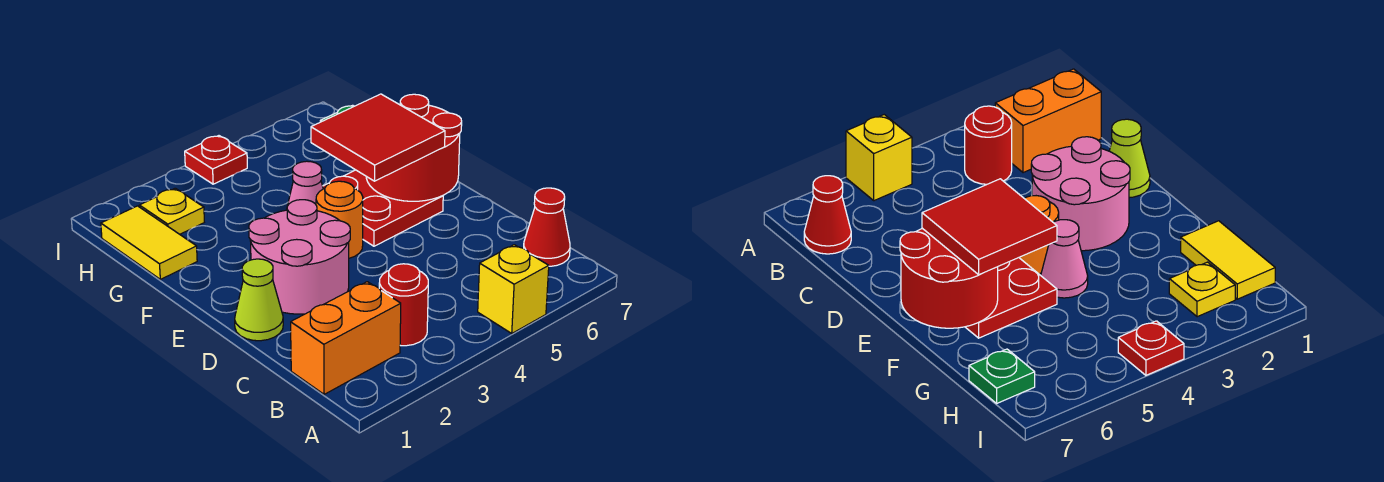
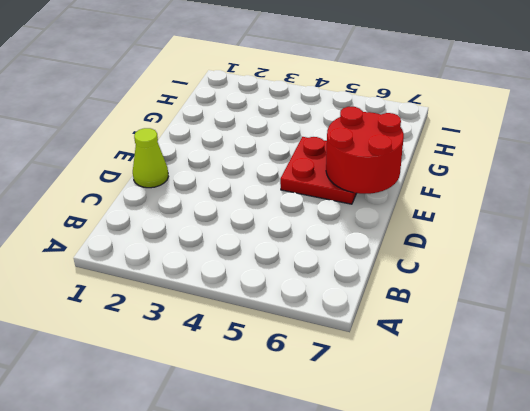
none -> yellow 1x1 brick [478,245,549,333]
none -> orange 1x2 brick [291,282,401,394]
none -> red 1x1 round brick [379,264,428,346]

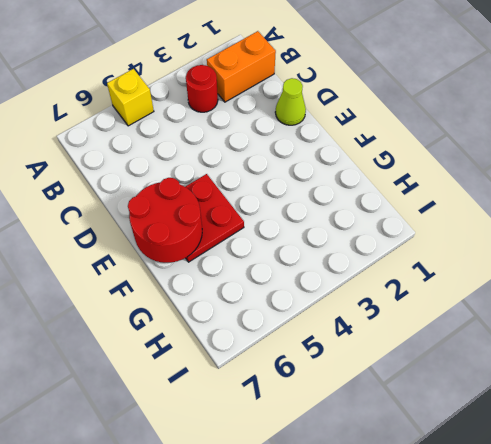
none -> red 1x1 cone [524,188,570,266]
none -> pink 2x2 round brick [249,200,350,314]
none -> orange 1x1 round brick [316,181,363,258]

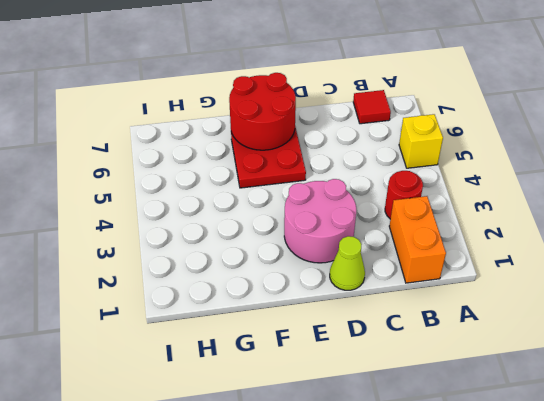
red 1x1 tile [353,90,391,124] -> red 1x1 cone [524,188,570,266]
none -> orange 1x1 round brick [316,181,363,258]
none -> pink 1x1 cone [288,161,323,205]
none -> yellow 1x2 tile [101,206,197,279]

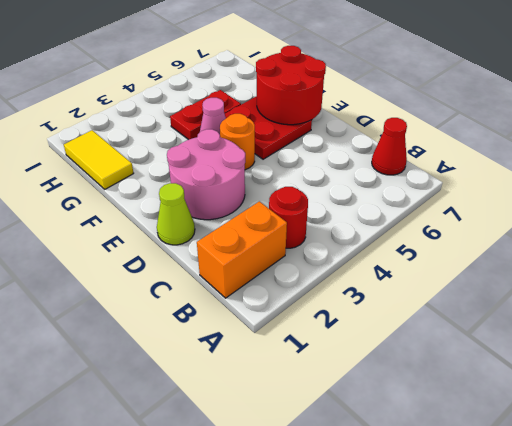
red 1x2 plate [170,90,241,140] -> none
none -> yellow 1x1 brick [478,245,549,333]
none -> yellow 1x1 plate [139,188,204,234]
none -> green 1x1 plate [969,349,1035,403]

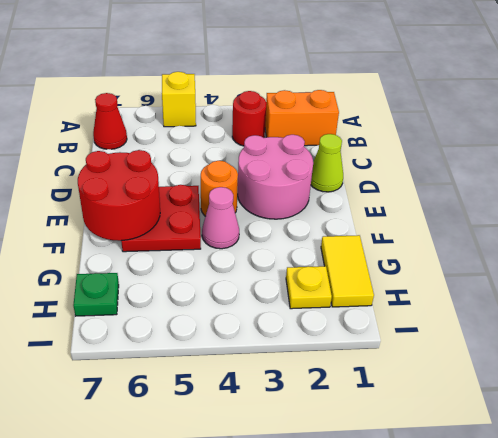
none -> red 1x1 plate [185,136,247,184]
none -> red 2x2 tile [311,94,445,181]

